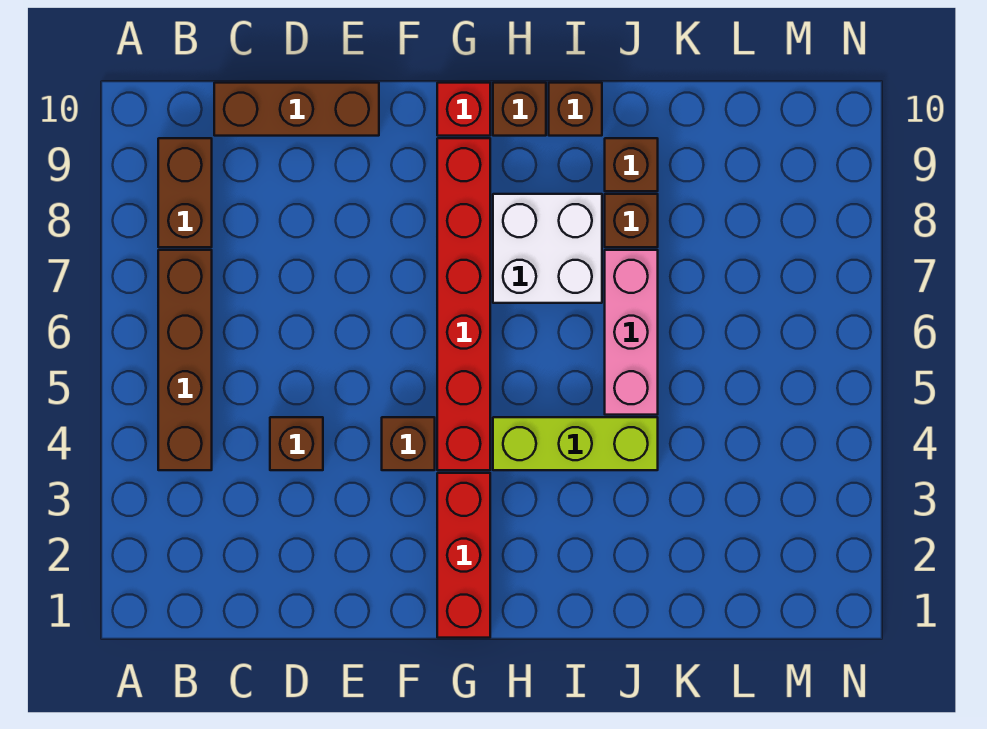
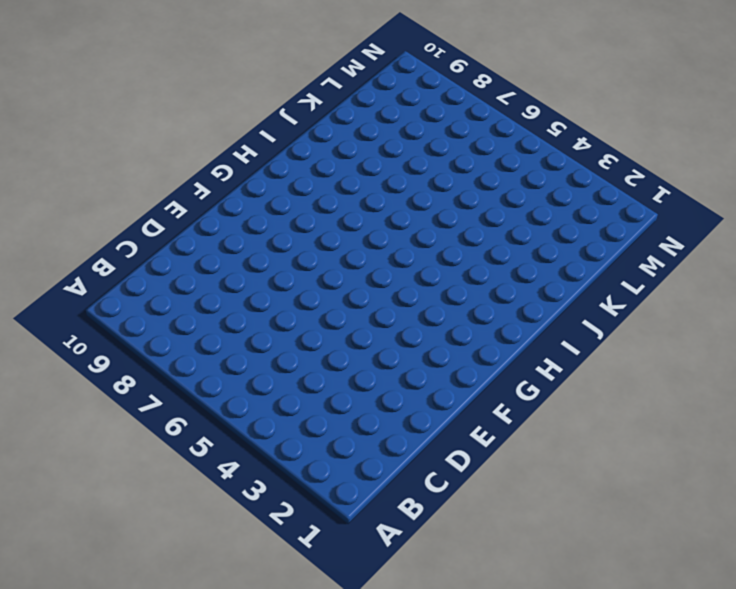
none -> brown 1x4 brick [158,250,212,470]
none -> brown 1x2 brick [158,138,212,247]
none -> brown 1x3 brick [214,83,379,136]

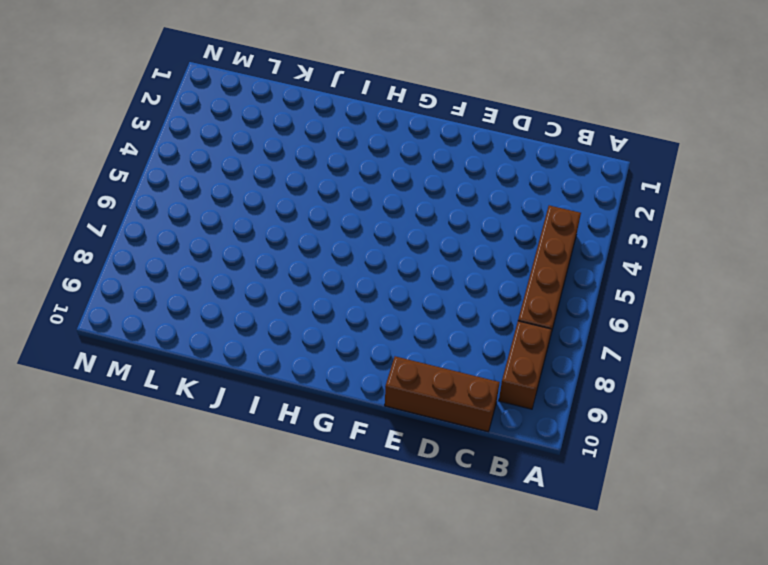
none -> brown 1x1 brick [270,417,323,470]
none -> brown 1x1 brick [382,417,435,470]
none -> red 1x3 brick [437,473,490,638]

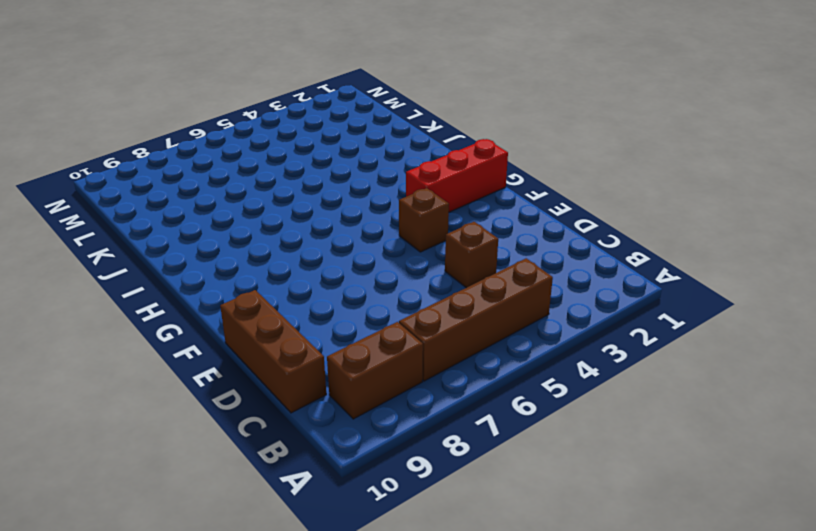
none -> red 1x6 brick [437,138,490,470]
none -> red 1x1 brick [437,83,490,136]
none -> lime 1x3 brick [493,417,658,470]

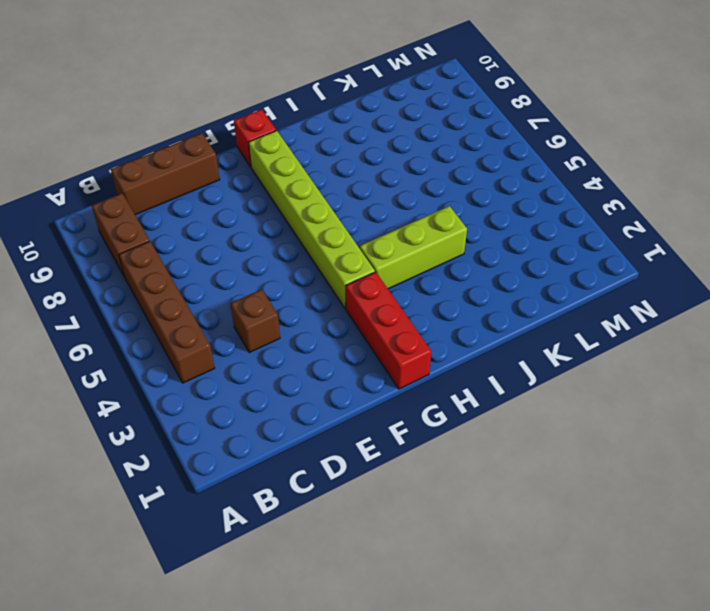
lime 1x6 brick [249,130,375,308] -> red 1x6 brick [437,138,490,470]
none -> brown 1x1 brick [382,417,435,470]
none -> white 2x2 brick [493,194,602,303]
none -> brown 1x1 brick [493,83,546,136]

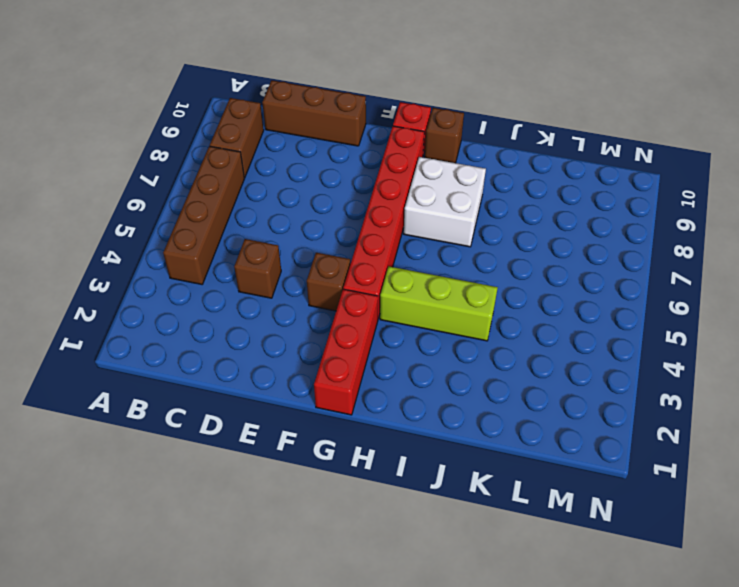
none -> brown 1x1 brick [549,83,602,136]
none -> pink 1x3 brick [605,250,658,415]
none -> brown 1x1 brick [605,194,658,247]

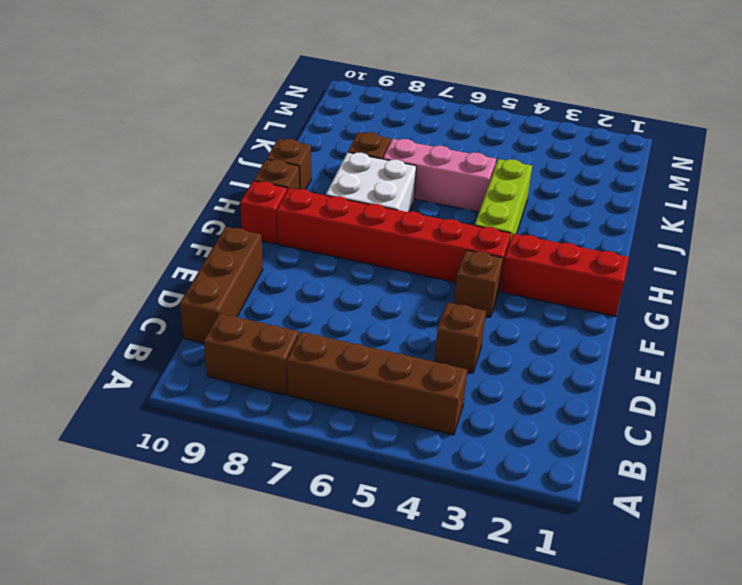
none -> brown 1x1 brick [605,138,658,191]

